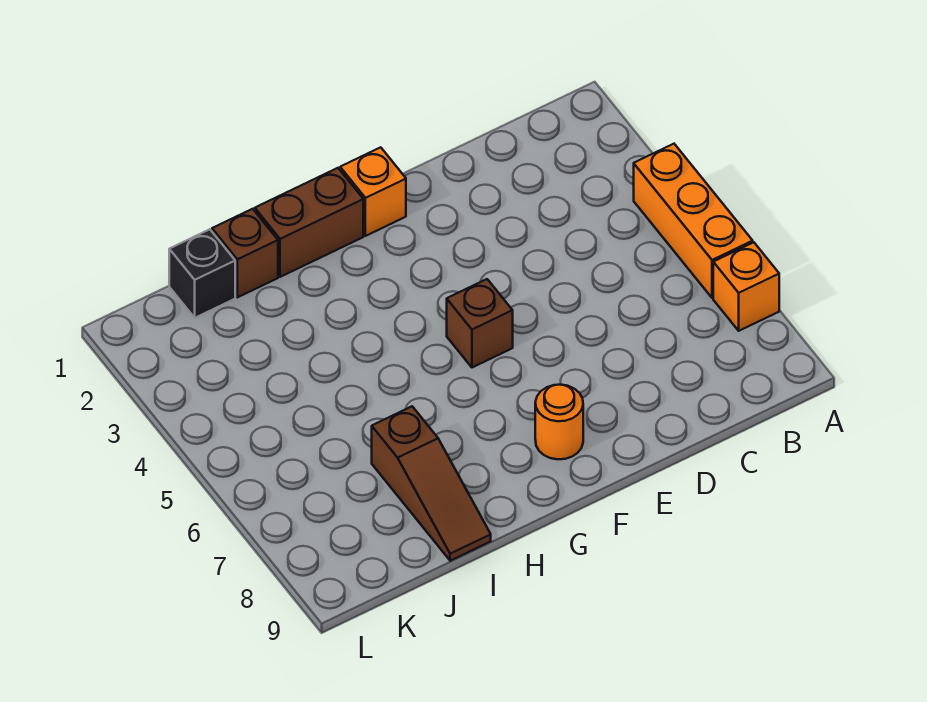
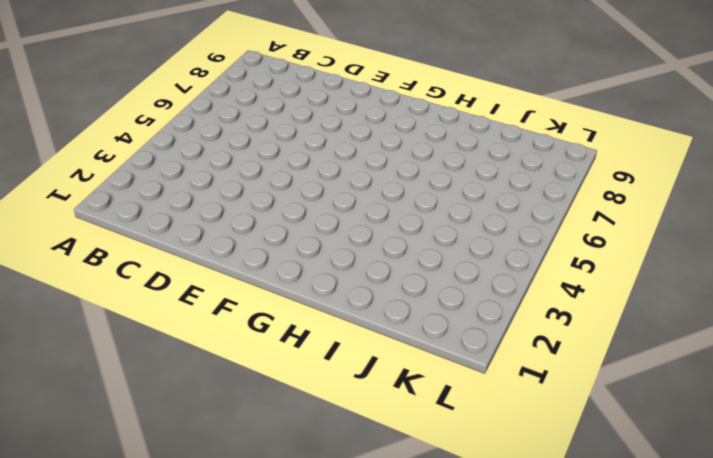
none -> orange 1x3 brick [634,144,753,298]
none -> orange 1x1 brick [713,242,779,331]

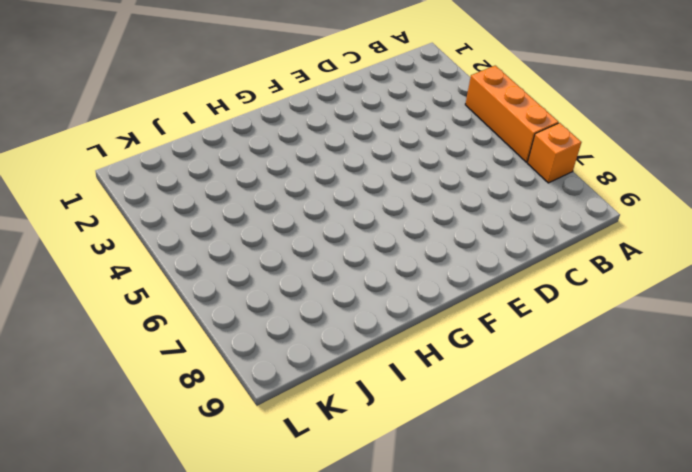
none -> orange 1x1 brick [340,147,406,236]
none -> brown 1x1 brick [447,279,513,367]

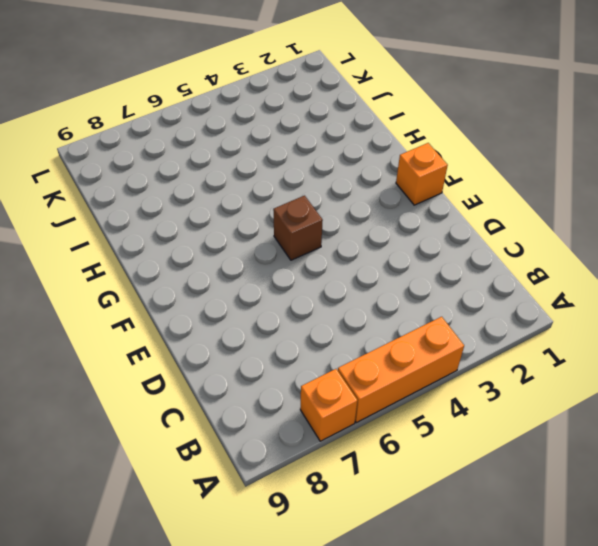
none -> orange 1x1 round brick [535,385,583,459]
none -> brown 1x2 brick [255,168,363,277]

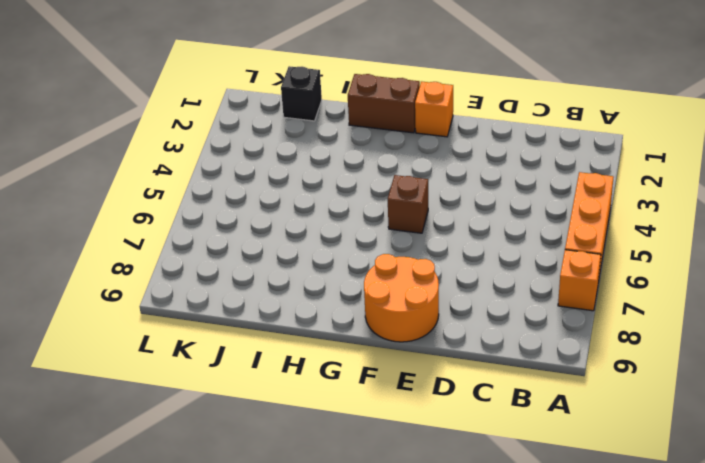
orange 2x2 round brick [364,254,439,342] -> orange 1x1 round brick [535,385,583,459]
none -> brown 1x1 brick [212,209,278,297]
none -> brown 1x3 slope [372,406,491,561]

